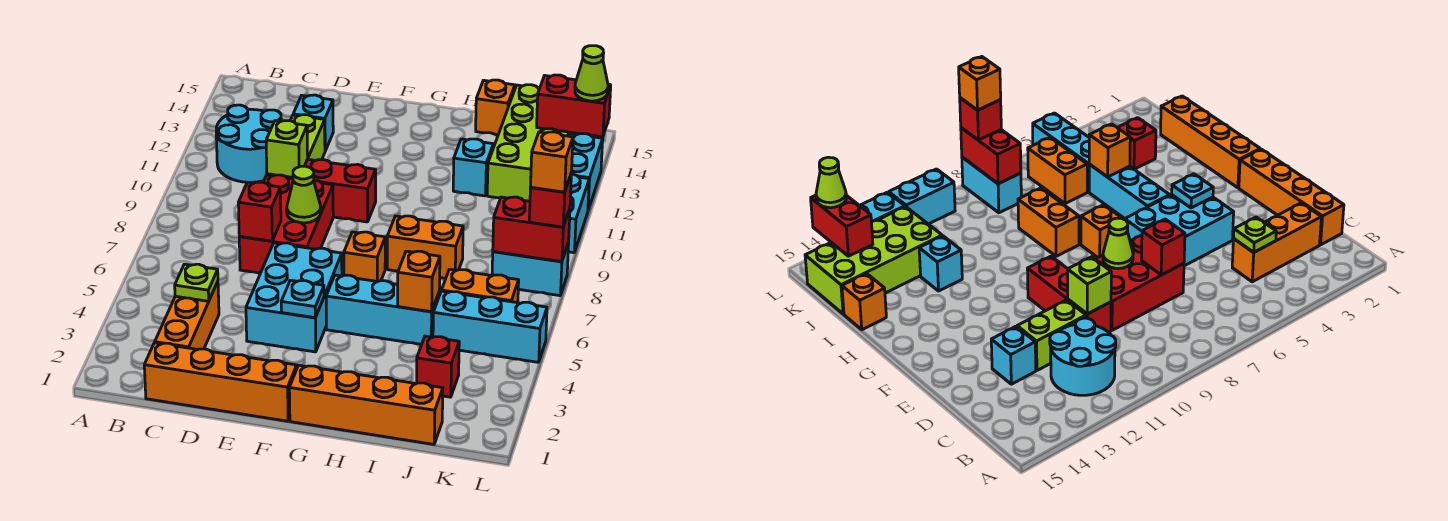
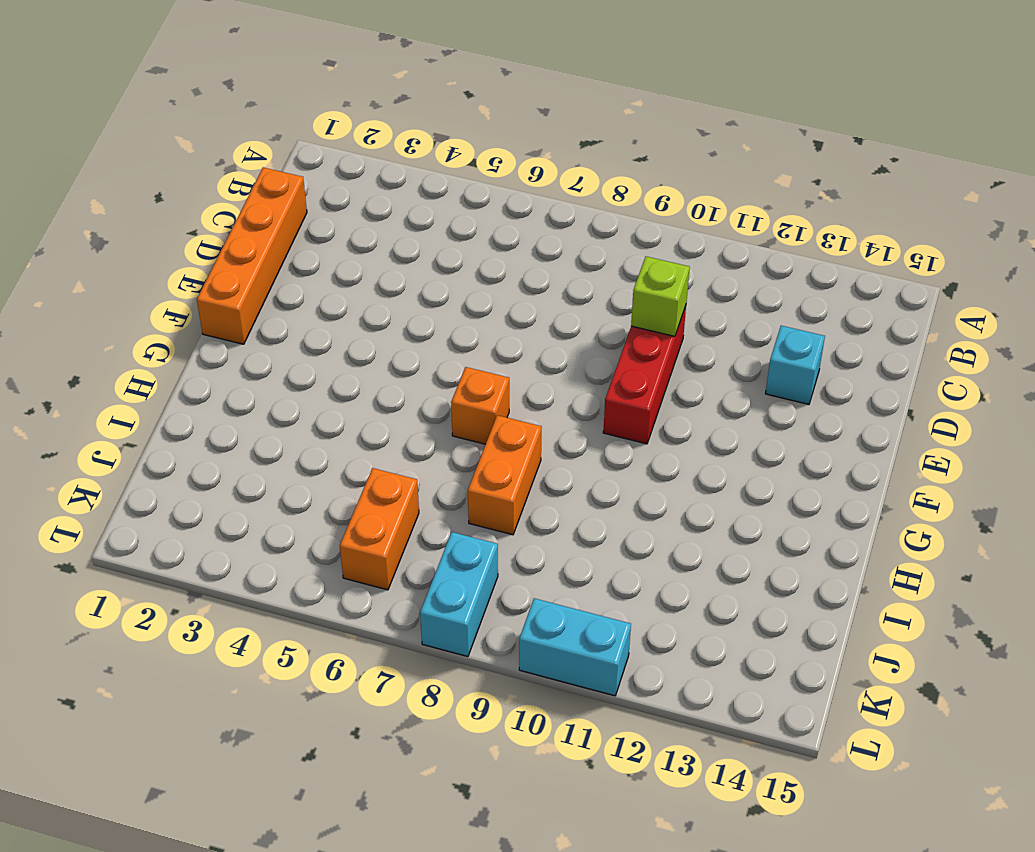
none -> cyan 2x2 round brick [216,105,281,182]
none -> orange 1x3 brick [155,282,219,350]
none -> red 2x3 brick [239,175,333,273]
none -> lime 1x2 brick [290,115,325,161]

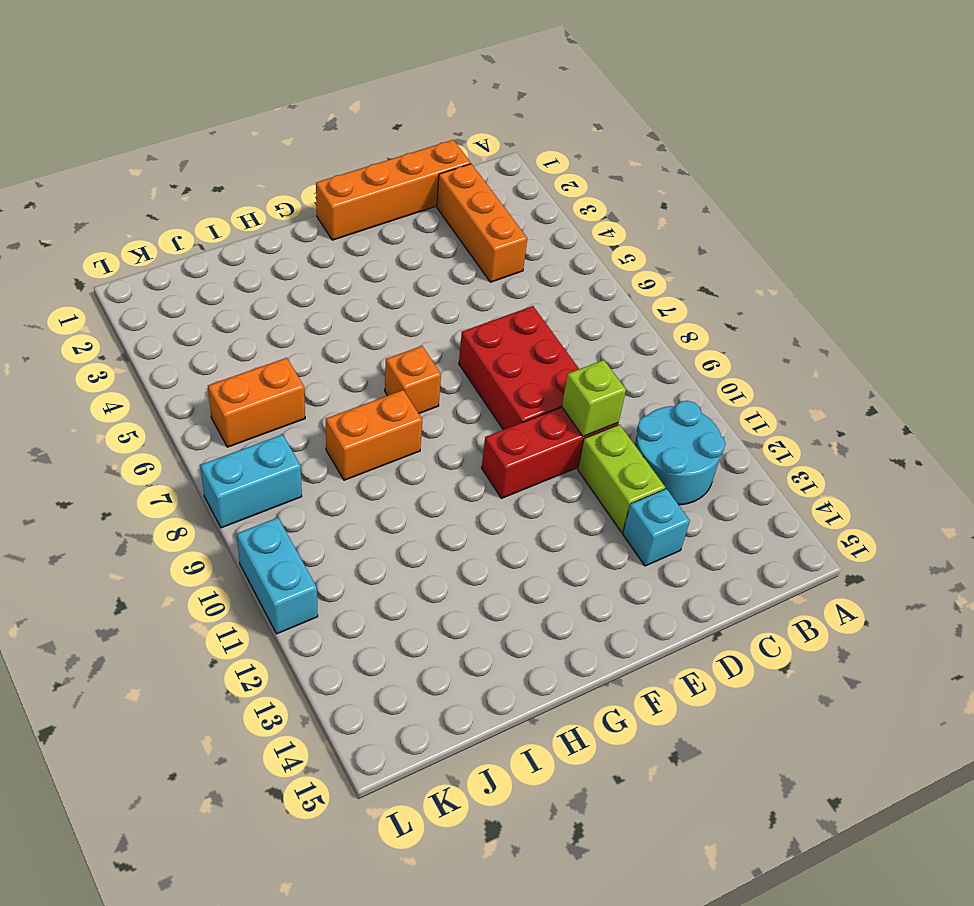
none -> cyan 2x3 brick [246,243,342,352]
none -> orange 1x4 brick [289,365,443,444]
none -> cyan 1x3 brick [326,275,439,344]
none -> cyan 1x1 brick [453,139,493,196]

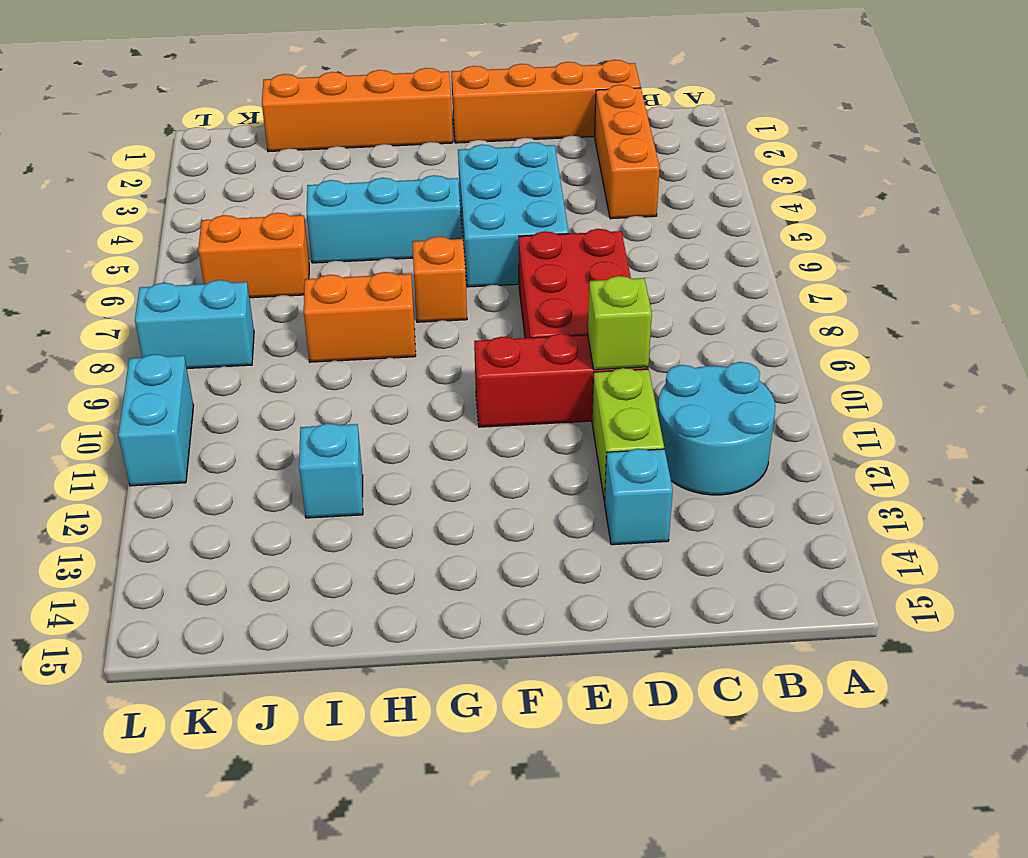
none -> orange 1x1 brick [476,80,515,135]
none -> red 1x1 brick [416,336,459,397]
none -> cyan 1x3 brick [433,291,547,362]
none -> lime 2x4 brick [487,85,578,201]

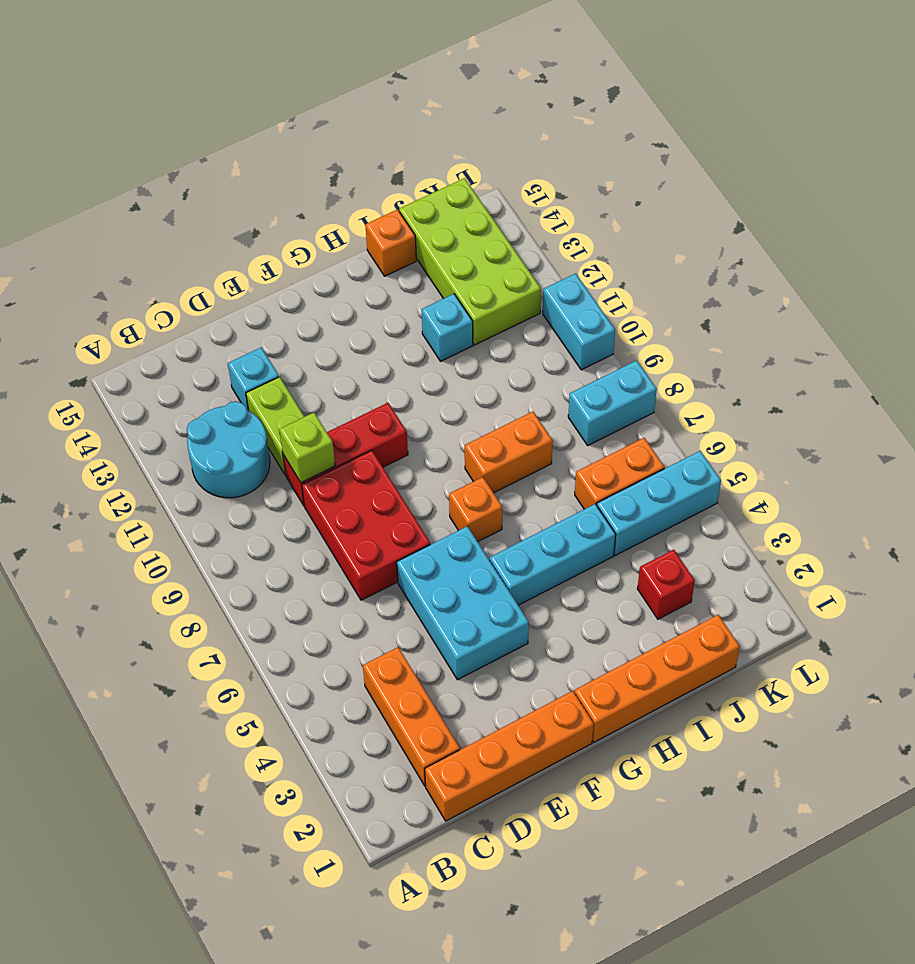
none -> cyan 1x2 brick [570,134,603,210]
none -> lime 1x1 plate [175,264,218,301]
none -> red 1x1 brick [238,182,281,241]
none -> lime 1x1 cone [287,166,321,223]

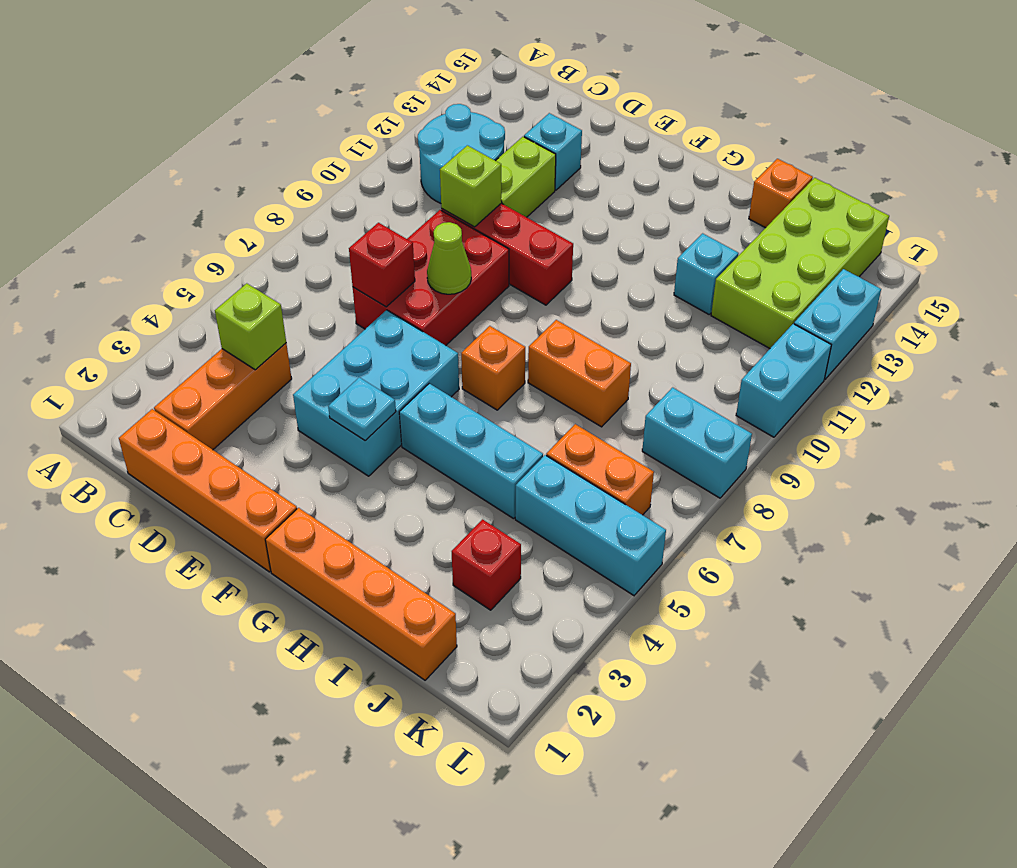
lime 1x1 brick [215,283,286,370] -> lime 1x1 plate [175,264,218,301]
none -> orange 1x1 brick [397,251,440,312]
none -> red 1x2 brick [493,197,570,262]
none -> red 1x2 brick [537,75,611,137]
none -> red 1x1 brick [529,173,572,227]

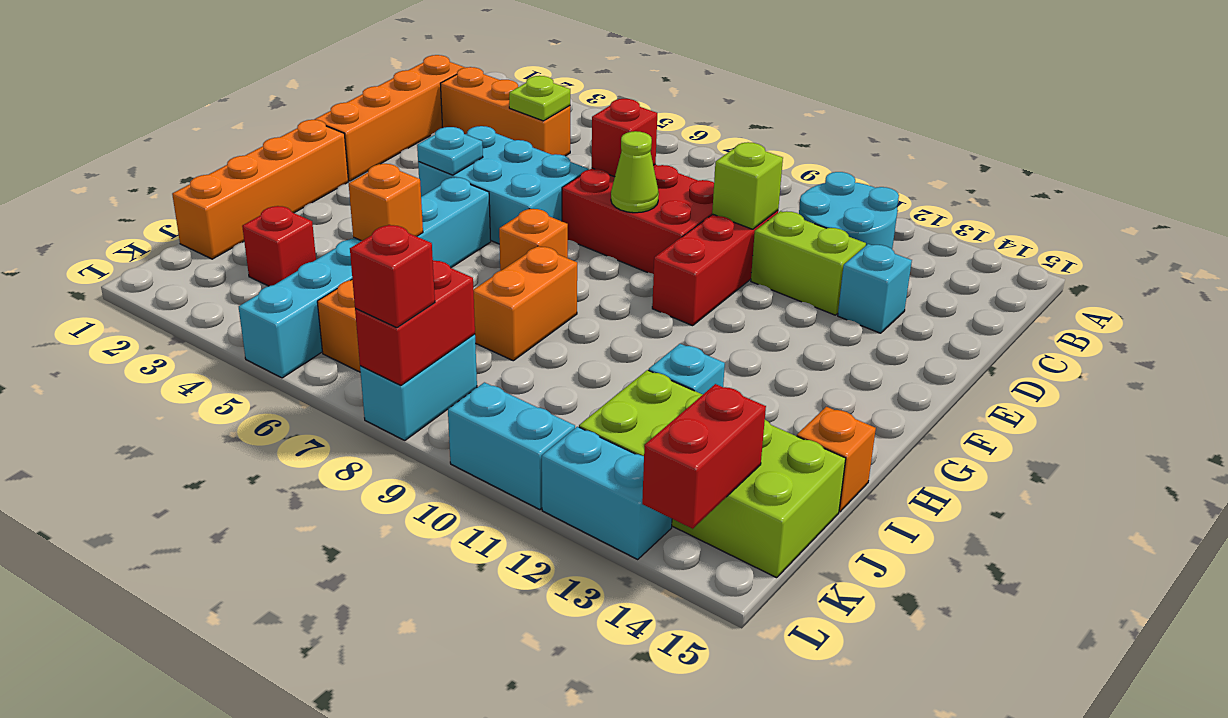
none -> lime 1x1 cone [575,46,608,101]
none -> orange 1x1 brick [531,132,573,192]

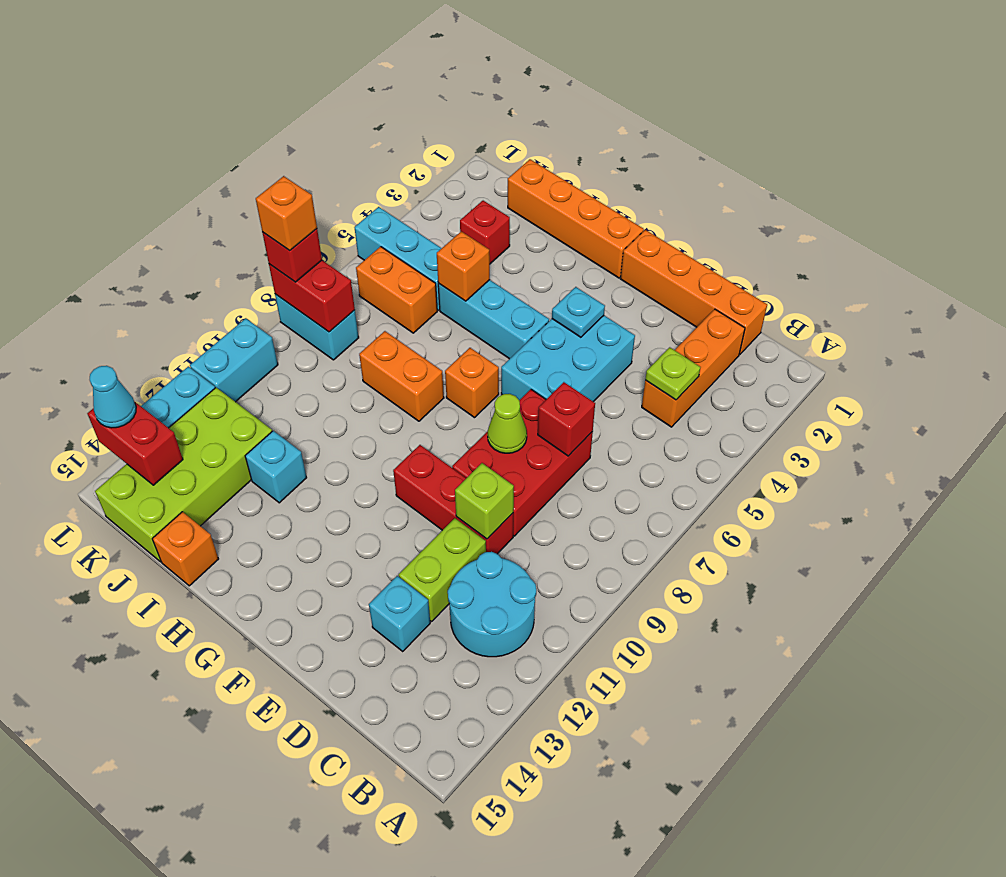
cyan 1x1 cone [90,366,136,428] -> lime 1x1 cone [575,46,608,101]

